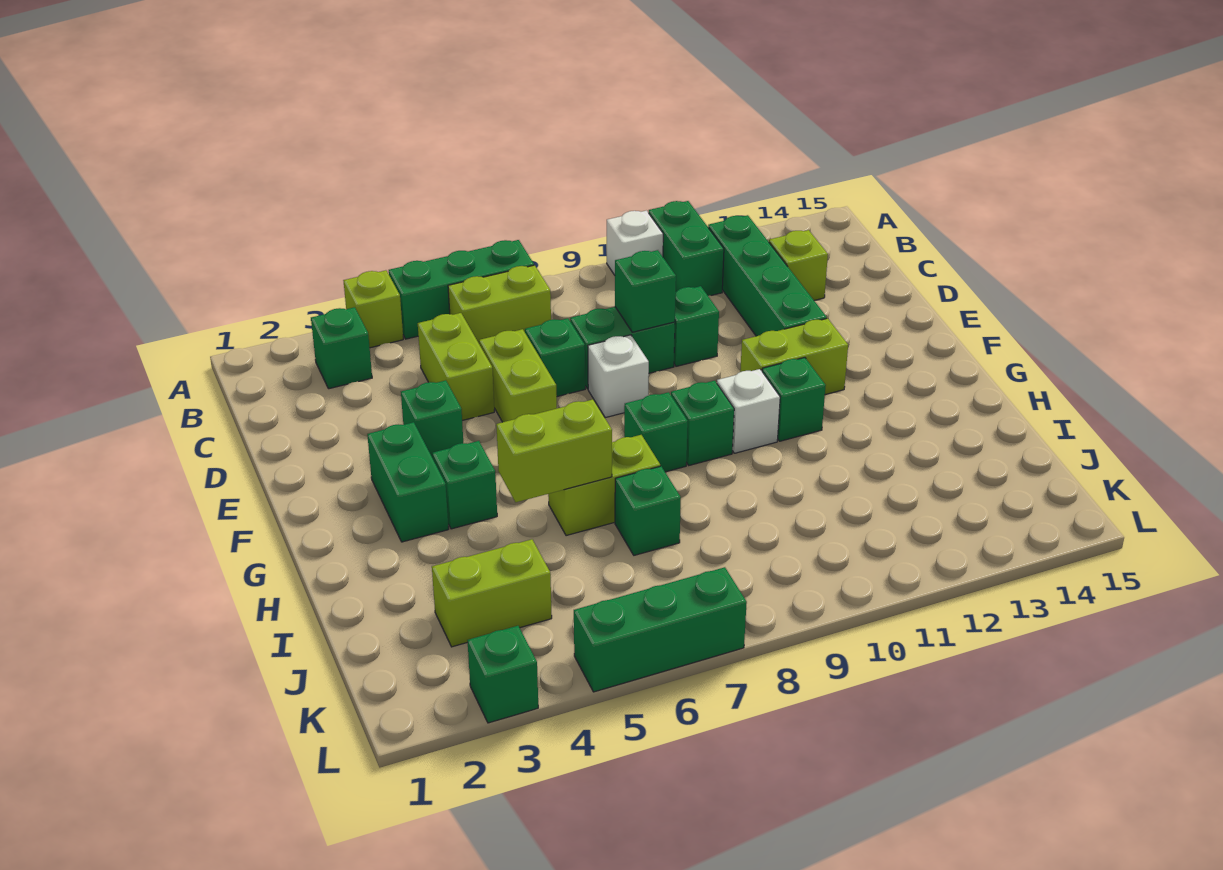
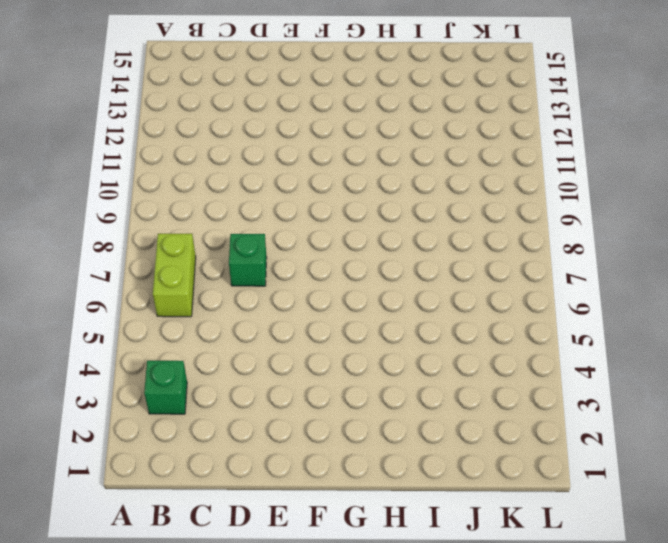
none -> lime 1x1 brick [343,270,403,348]
none -> green 1x3 brick [389,240,534,339]
none -> white 1x1 brick [607,210,663,275]

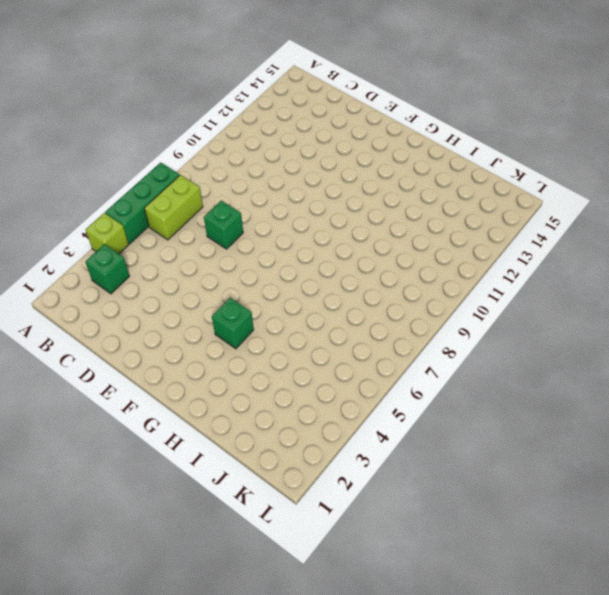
none -> white 1x1 brick [607,210,663,275]
none -> green 1x2 brick [649,201,724,296]
none -> green 1x4 brick [708,215,827,336]

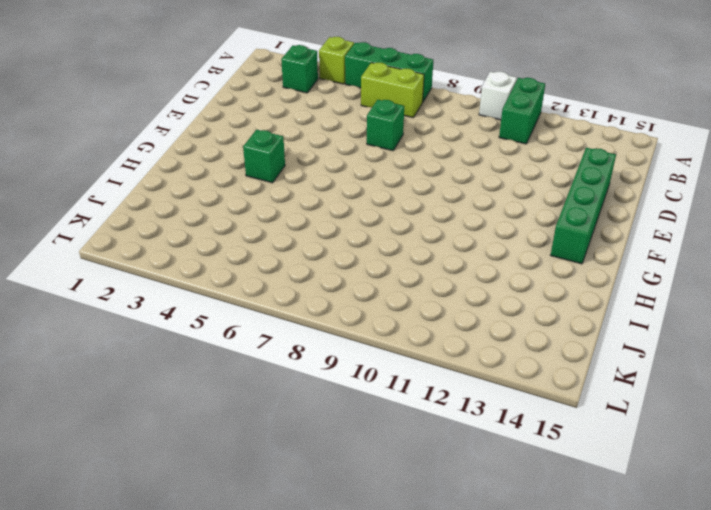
green 1x4 brick [551,148,616,264] -> green 1x4 brick moved to [708,215,827,336]
none -> lime 1x2 brick [418,313,494,420]
none -> lime 1x1 brick [769,230,828,301]
none -> lime 1x2 brick [479,329,557,422]

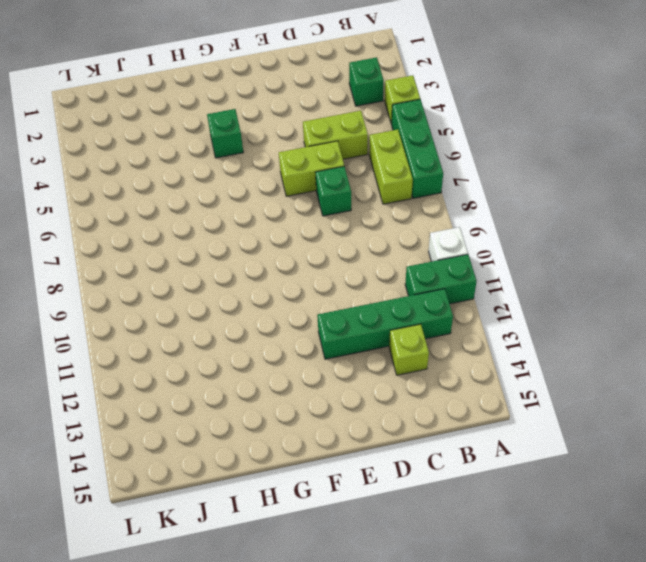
none -> green 1x2 brick [570,307,675,389]
none -> green 1x1 brick [674,286,719,366]
none -> green 1x1 brick [401,380,463,458]

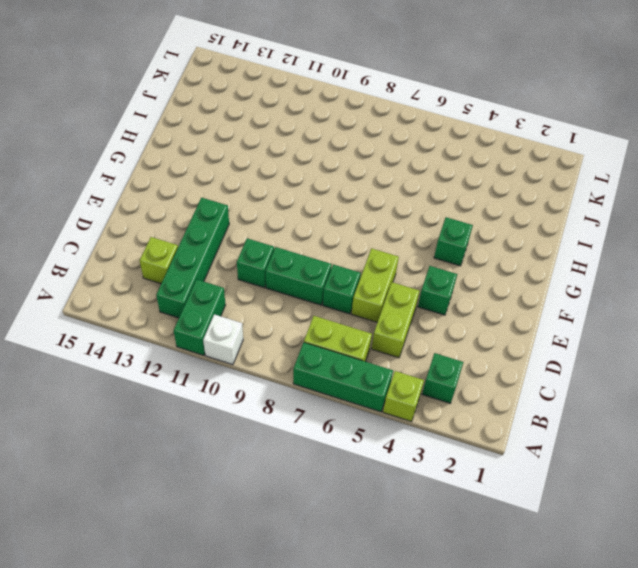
none -> white 1x1 brick [588,335,649,418]
none -> green 1x2 brick [367,422,449,542]
none -> lime 1x2 brick [740,318,848,395]

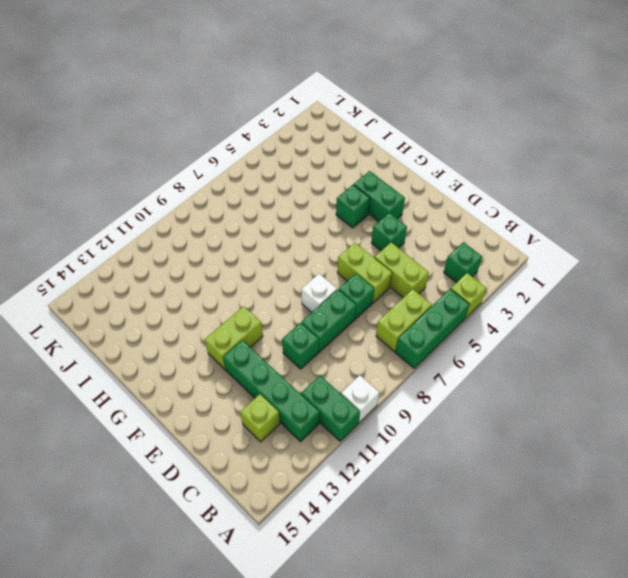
none -> green 1x1 brick [624,392,688,472]
none -> green 1x1 brick [671,381,734,465]
none -> white 1x1 brick [717,369,780,453]

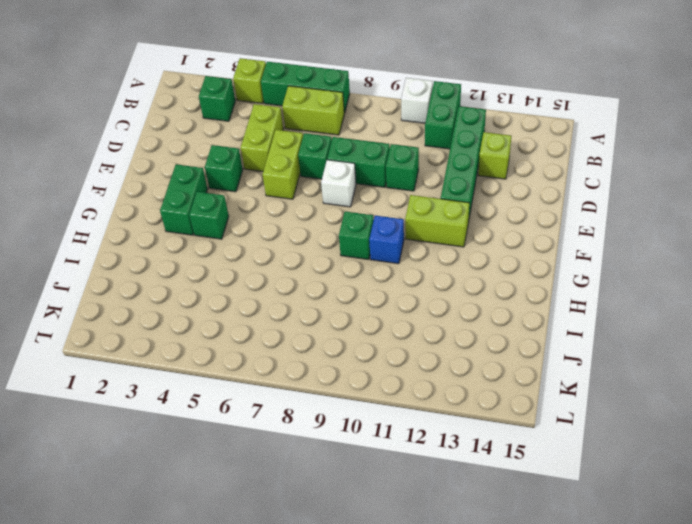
blue 1x1 brick [369,216,404,264] -> white 1x1 brick [717,369,780,453]
none -> green 1x1 brick [624,392,688,472]
none -> green 1x1 brick [762,358,826,441]
none -> lime 1x2 brick [548,435,660,536]

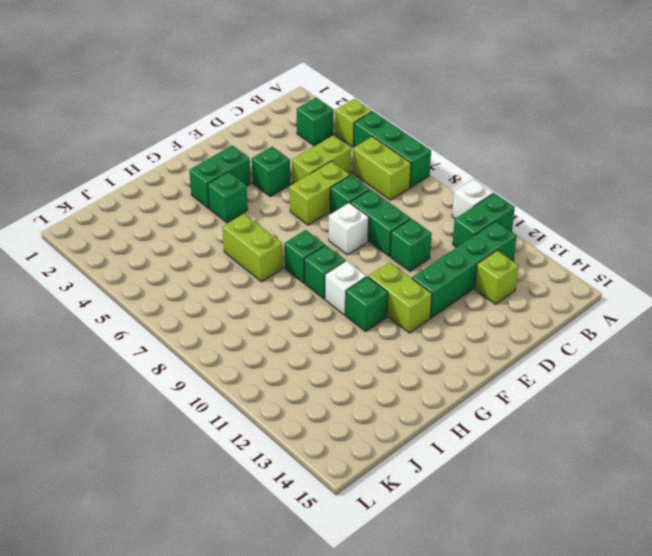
none -> green 1x1 brick [615,466,681,555]
none -> lime 1x2 brick [432,539,552,647]
none -> green 1x1 brick [467,626,538,723]

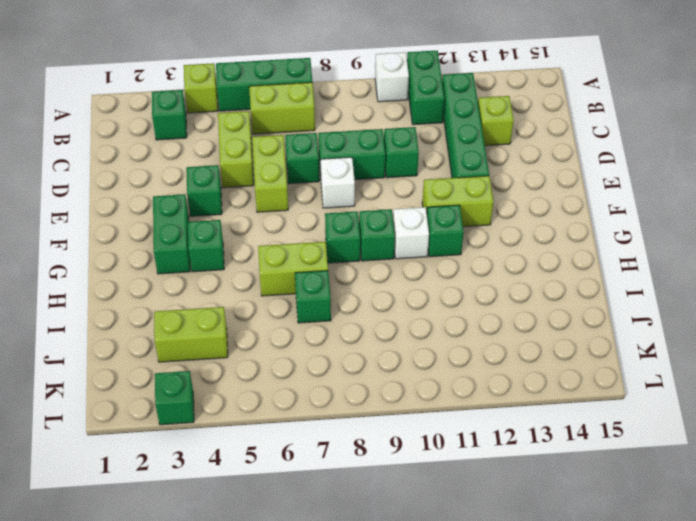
none -> green 1x3 brick [574,567,747,692]
none -> green 1x1 brick [615,250,676,332]
none -> lime 1x2 brick [496,399,612,502]

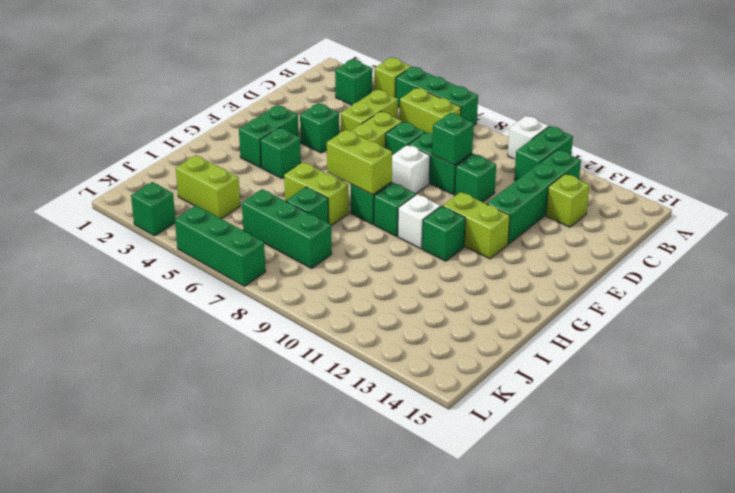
lime 1x2 brick [327,130,392,195] -> lime 1x2 brick moved to [496,399,612,502]
green 1x3 brick [242,189,332,268] -> none

